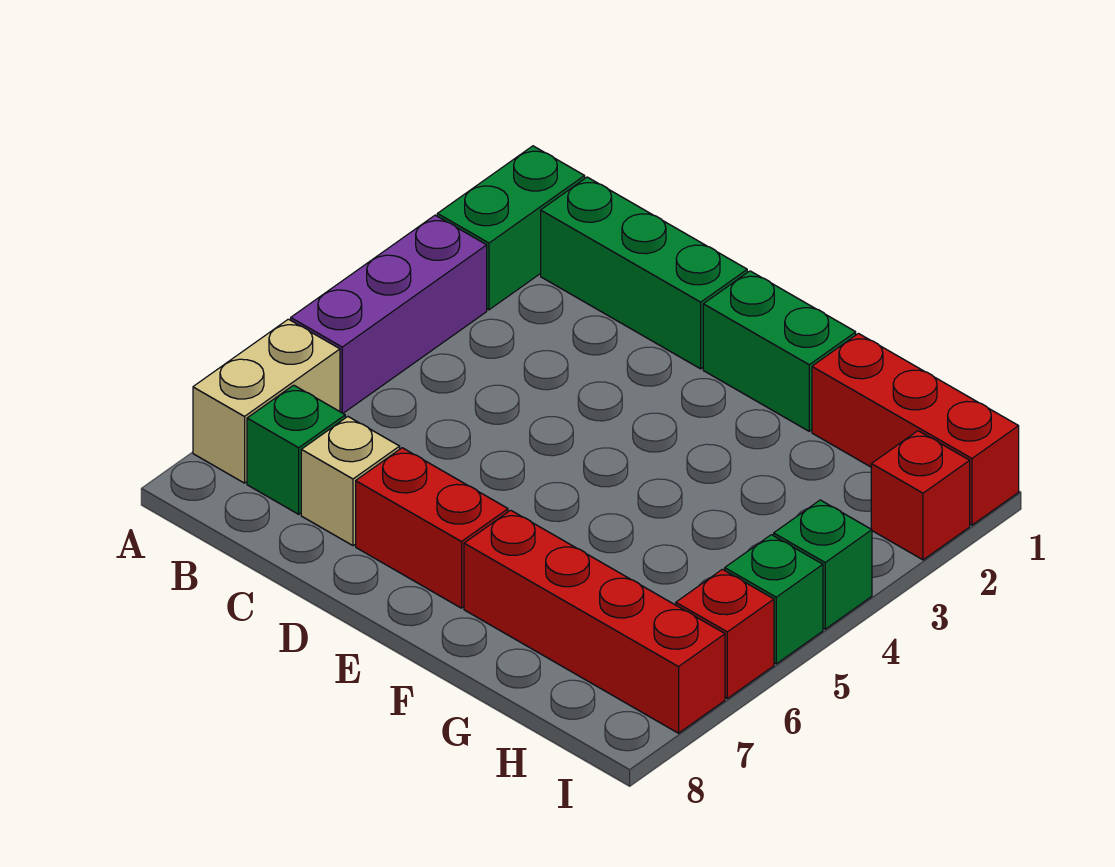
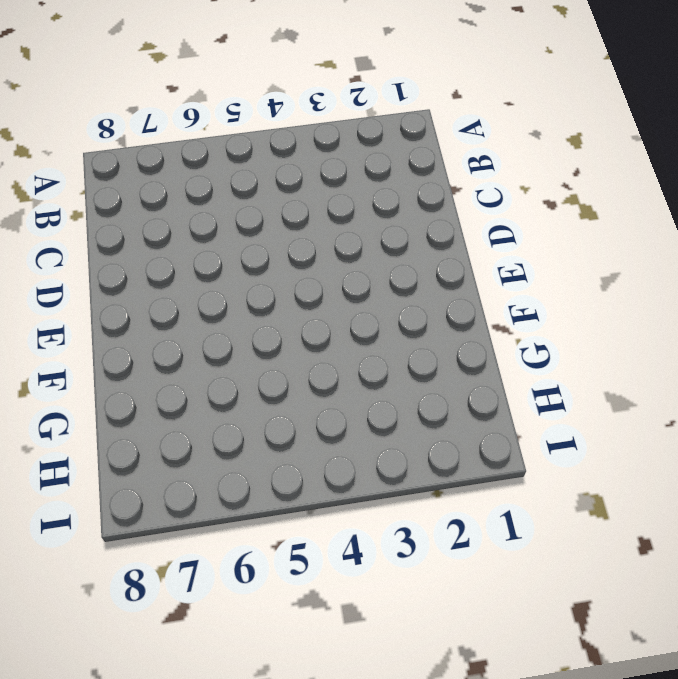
none -> green 1x2 brick [437,146,585,310]
none -> purple 1x3 brick [291,215,487,413]
none -> tan 1x2 brick [193,319,340,483]

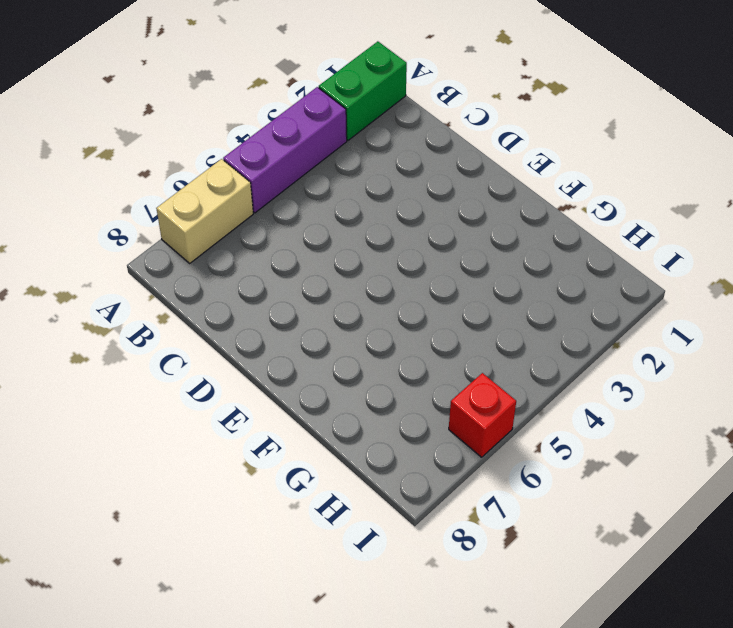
none -> green 1x3 brick [541,177,747,369]
none -> green 1x1 brick [247,385,345,514]
none -> tan 1x1 brick [301,417,400,546]

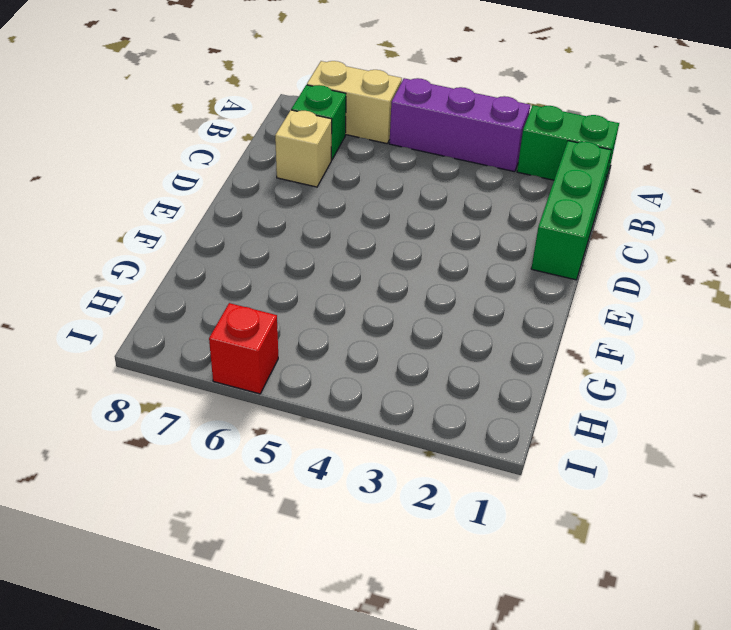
none -> red 1x2 brick [356,448,508,608]
none -> green 1x2 brick [703,271,856,431]
none -> red 1x4 brick [464,510,725,733]

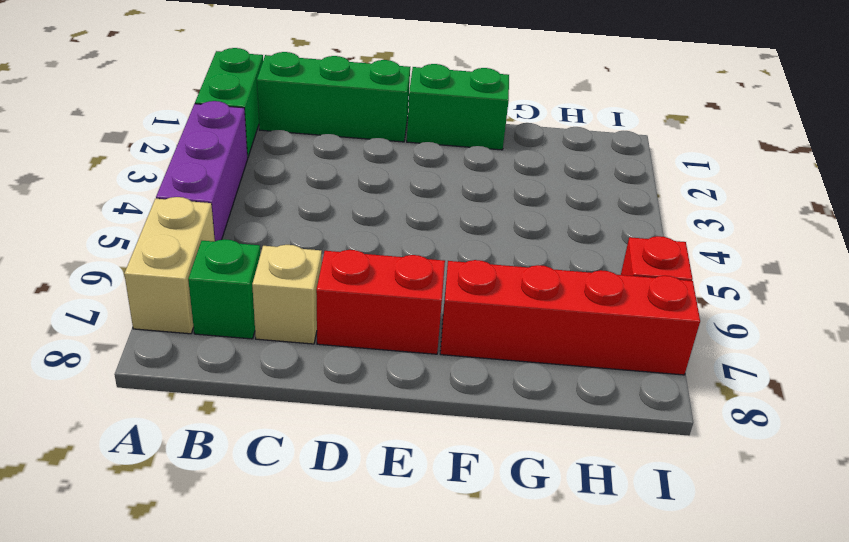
none -> red 1x3 brick [812,334,1019,525]
none -> red 1x1 brick [871,431,970,560]
none -> green 1x1 brick [774,500,872,629]

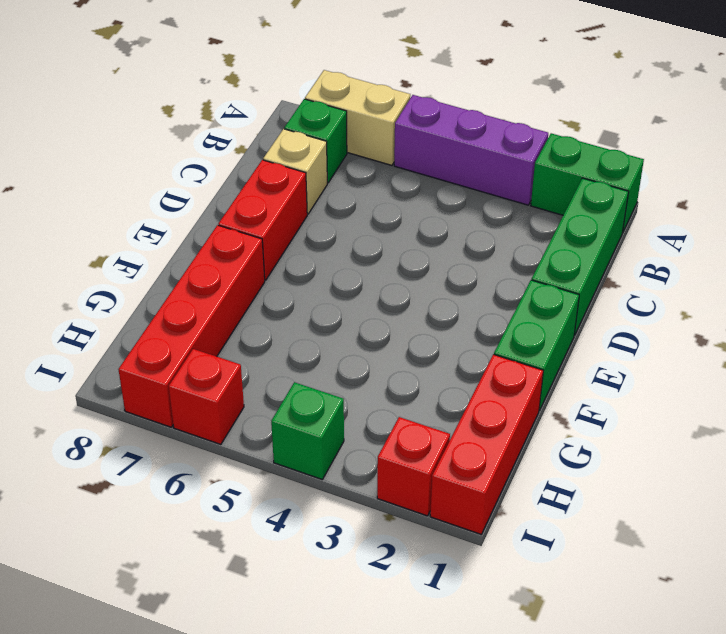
none -> green 1x1 brick [725,535,823,664]

